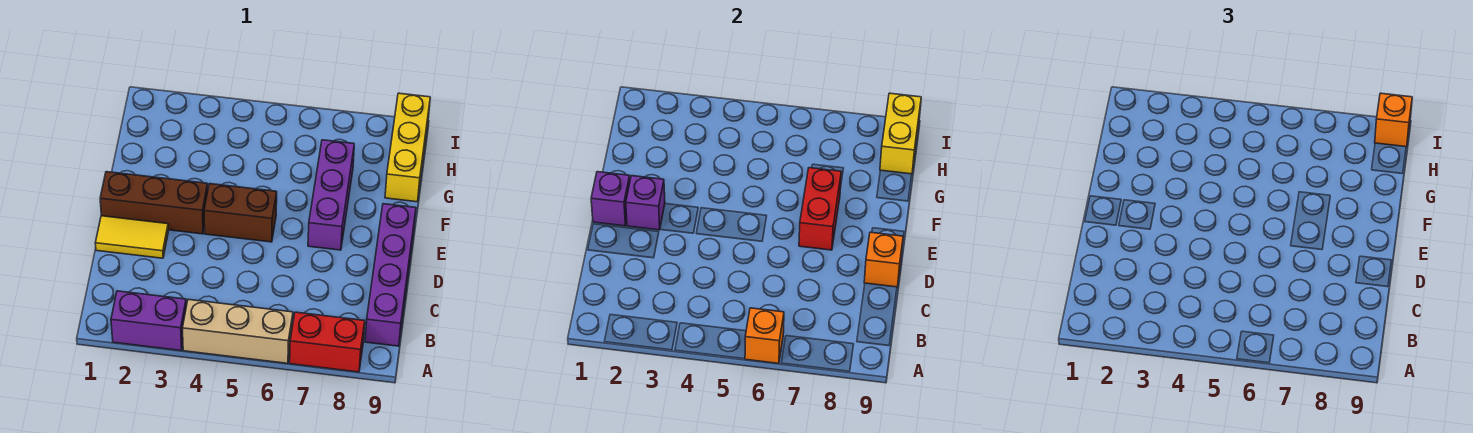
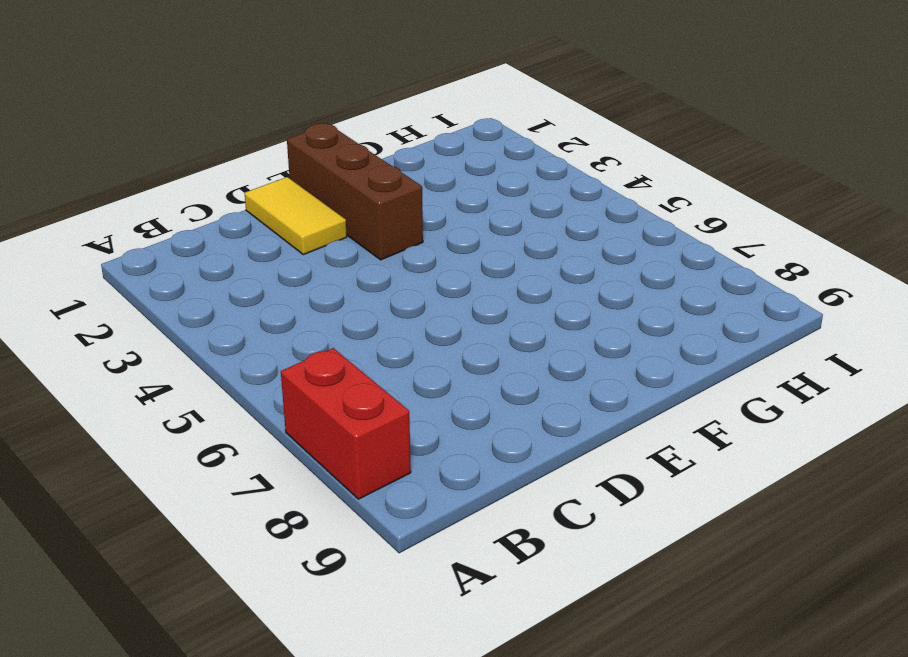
none -> purple 1x2 brick [111,291,186,351]
none -> tan 1x3 brick [183,299,293,363]
none -> purple 1x4 brick [365,204,416,346]

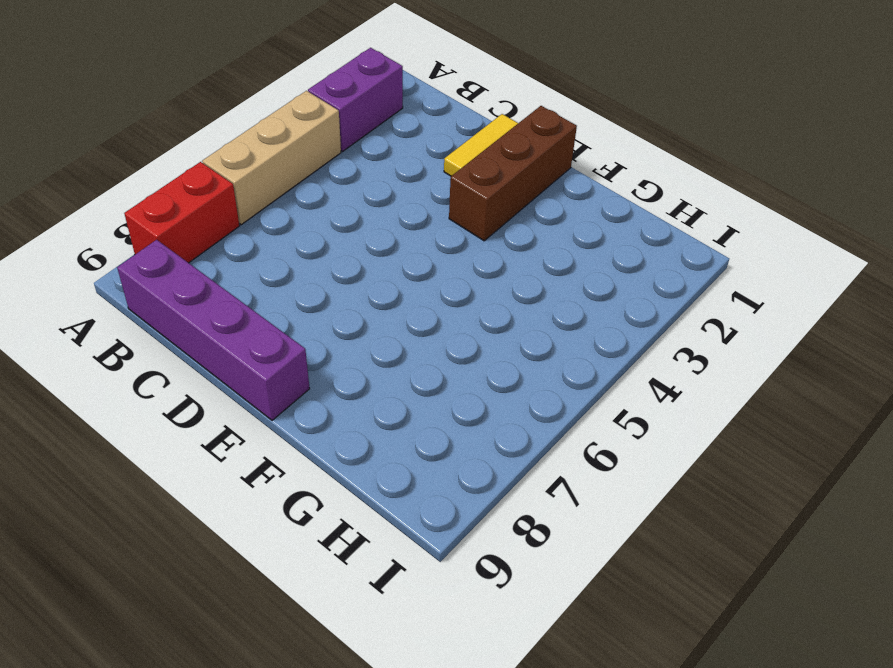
none -> brown 1x2 brick [204,184,277,242]
none -> purple 1x3 brick [308,140,354,250]
none -> yellow 1x3 brick [385,93,430,202]

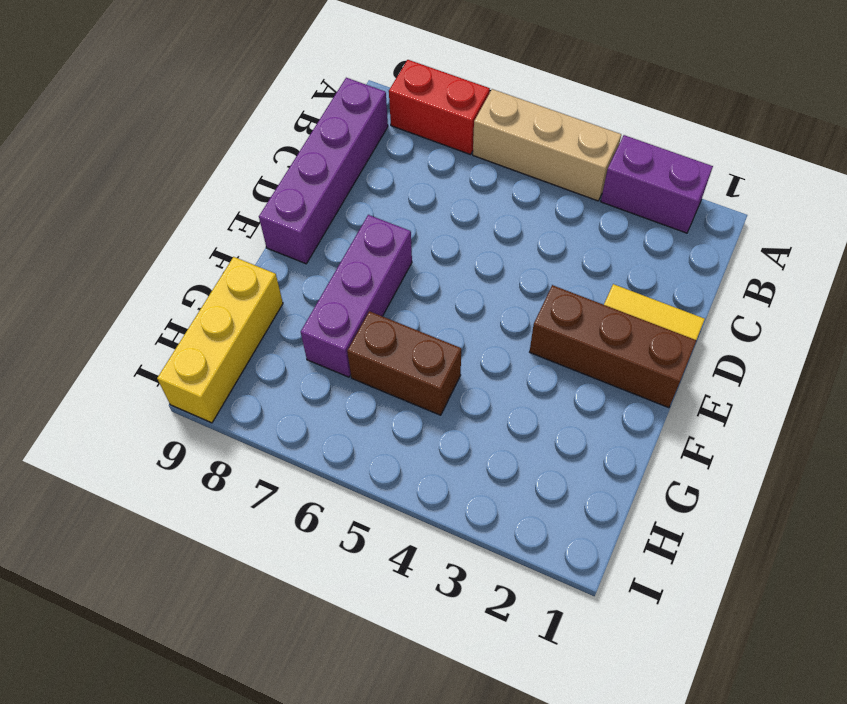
brown 1x2 brick [347,311,461,415] -> brown 1x2 brick moved to [204,184,277,242]
none -> orange 1x1 brick [745,308,784,363]
none -> orange 1x1 brick [864,232,903,287]
none -> purple 1x1 brick [591,172,630,226]

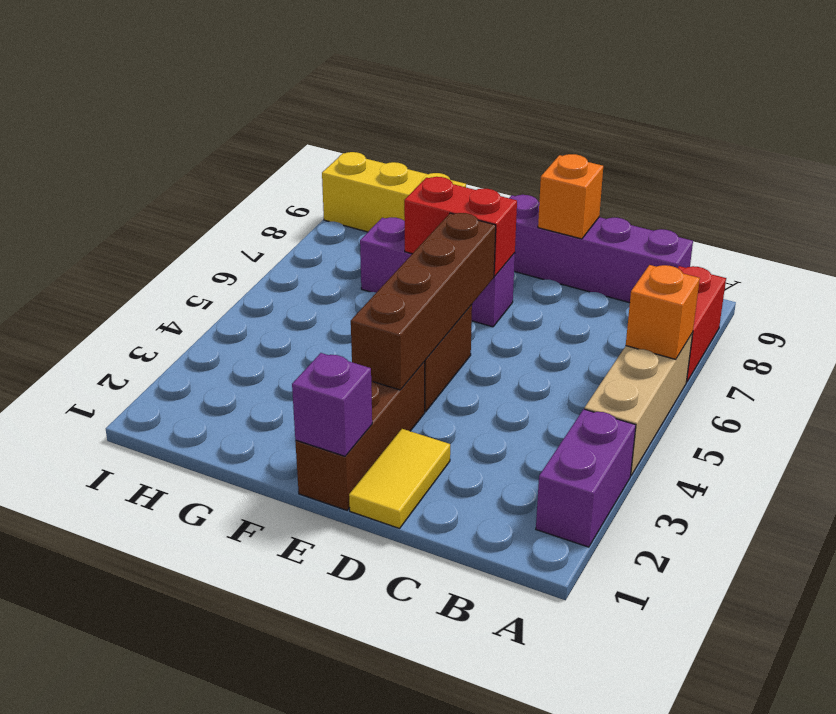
brown 1x4 brick [351,213,496,390] -> none
none -> purple 1x1 brick [626,176,665,230]
none -> yellow 1x2 brick [880,93,921,174]
none -> orange 1x1 brick [1375,93,1412,147]

